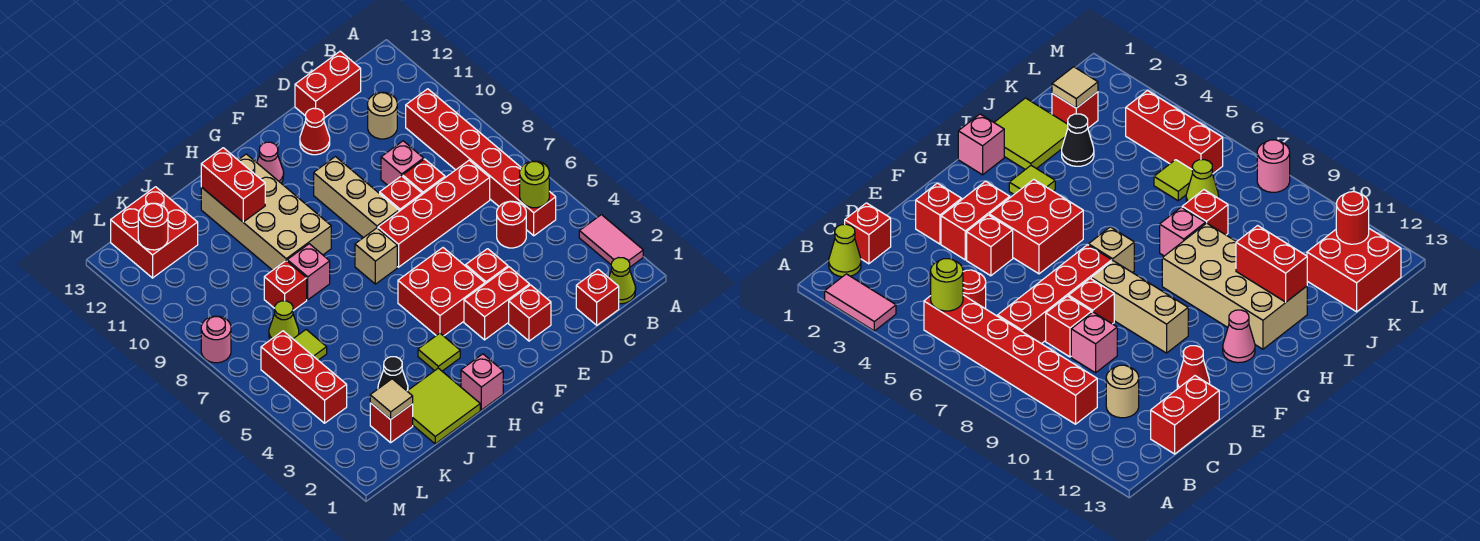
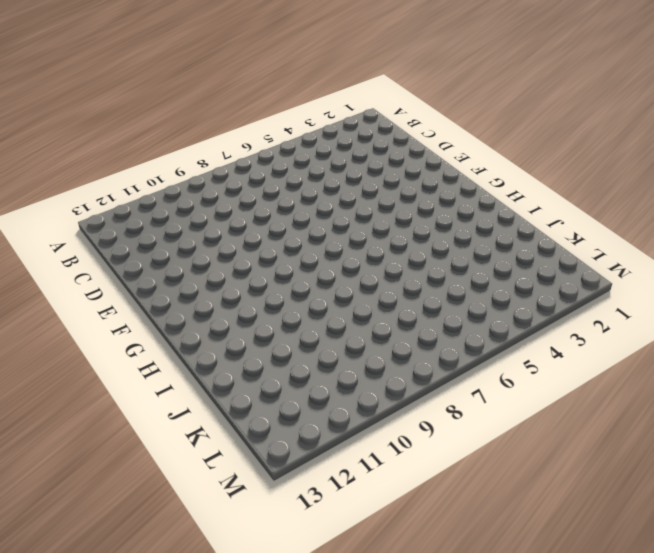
none -> pink 1x2 tile [579,215,643,267]
none -> lime 1x1 cone [609,258,636,304]
none -> red 1x6 brick [406,89,556,236]
none -> red 1x1 brick [576,269,619,325]

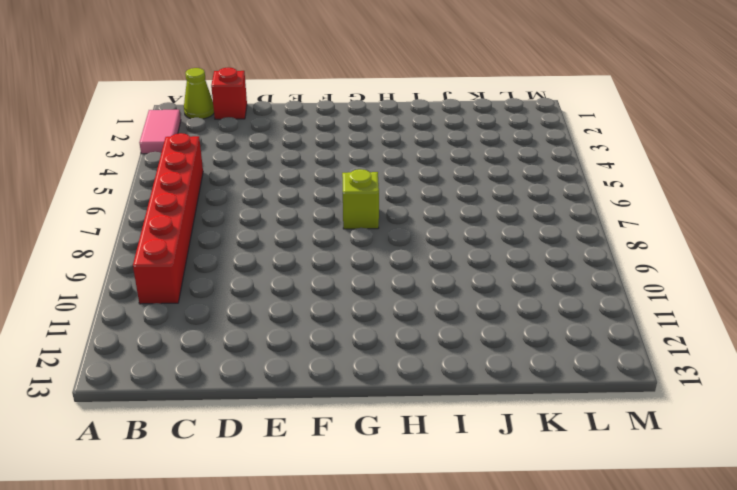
lime 1x1 brick [342,169,379,229] -> tan 1x1 brick [355,228,397,284]
none -> red 1x1 round brick [497,201,526,248]
none -> red 1x4 brick [378,160,490,267]
none -> tan 1x1 round brick [368,92,397,139]
none -> red 1x2 brick [295,51,361,118]

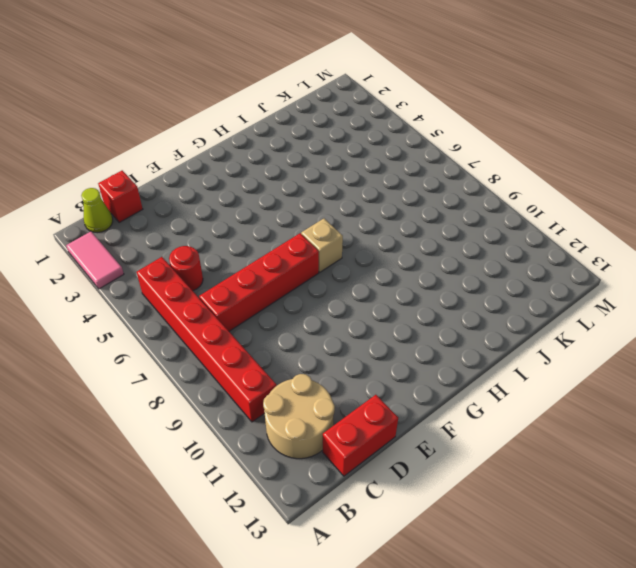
tan 2x2 round brick [263,374,335,459] -> tan 1x1 round brick [368,92,397,139]
none -> red 1x1 brick [403,159,445,194]
none -> pink 1x1 brick [381,141,424,185]
none -> red 1x1 brick [509,285,551,341]
none -> red 1x2 brick [464,267,530,340]

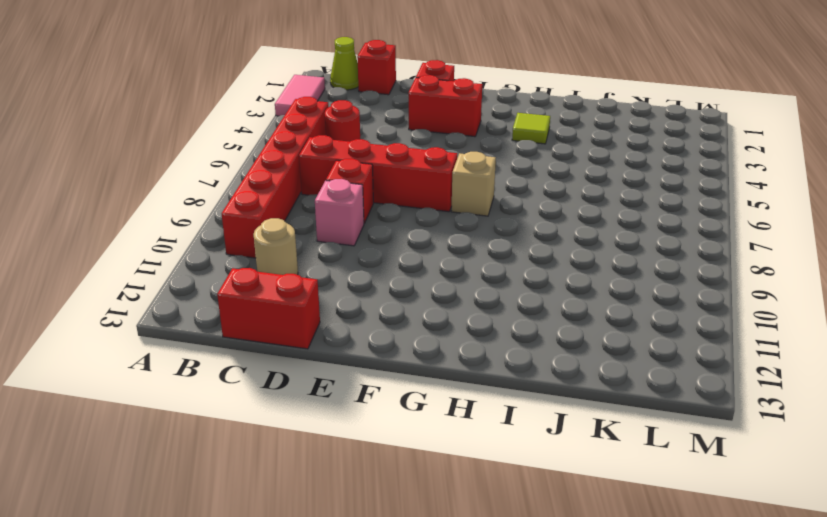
none -> red 1x1 brick [466,249,508,284]
none -> red 1x1 brick [380,176,422,211]
none -> red 1x1 cone [300,108,330,155]
none -> red 2x2 brick [398,248,485,336]

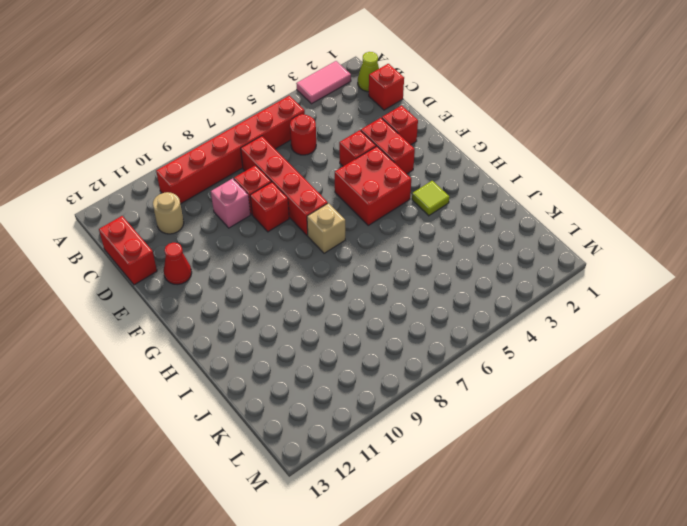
none -> tan 1x3 brick [314,157,399,238]
none -> pink 1x1 cone [257,142,284,183]
none -> pink 1x1 brick [461,354,503,410]
none -> tan 2x4 brick [201,154,331,270]

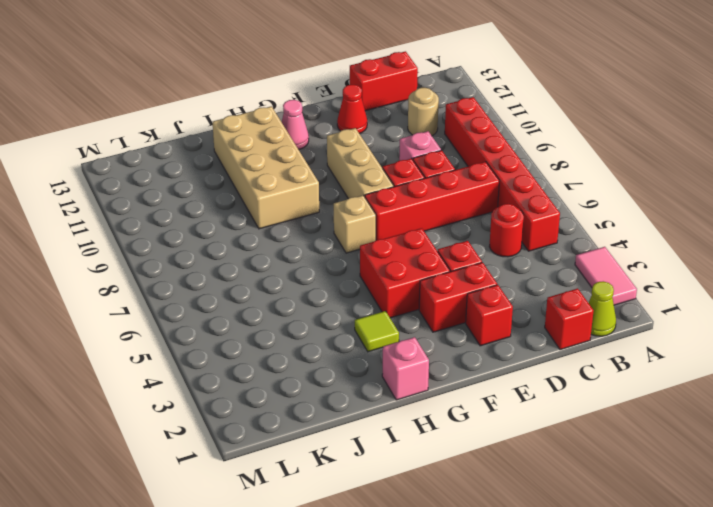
none -> lime 2x2 tile [407,368,480,444]
none -> pink 1x1 brick [287,244,330,300]
none -> black 1x1 cone [378,357,408,391]
none -> red 1x1 brick [264,261,307,311]

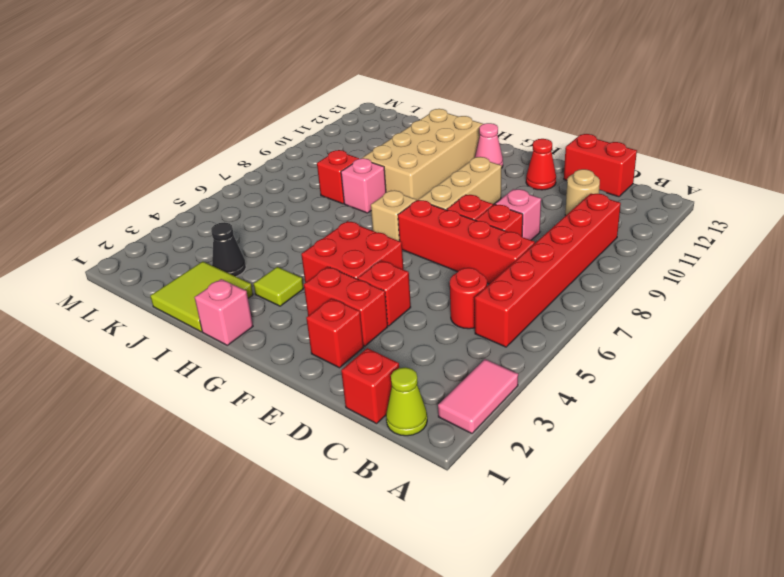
none -> red 1x1 brick [370,403,413,443]
none -> lime 1x1 tile [294,330,327,360]
none -> lime 1x1 cone [269,301,299,340]
none -> red 2x2 brick [111,187,198,278]

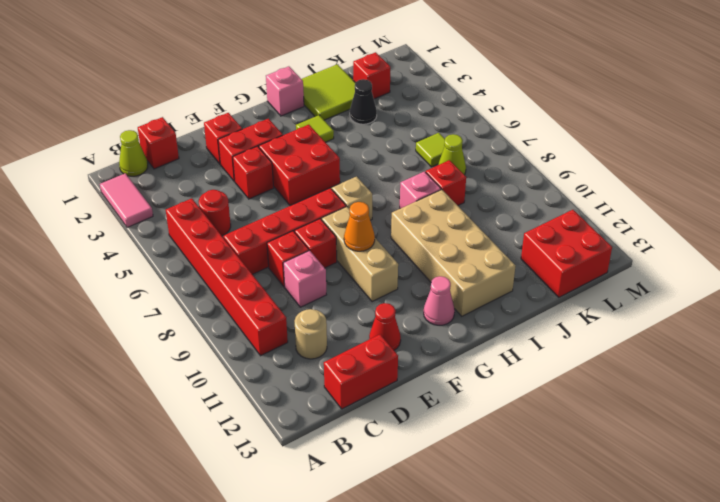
orange 1x1 cone [344,202,375,251] -> none
none -> red 1x3 brick [261,331,347,423]
none -> pink 1x1 round brick [201,316,231,363]
none -> lime 1x1 round brick [520,161,549,208]
none -> red 1x2 brick [201,148,265,222]

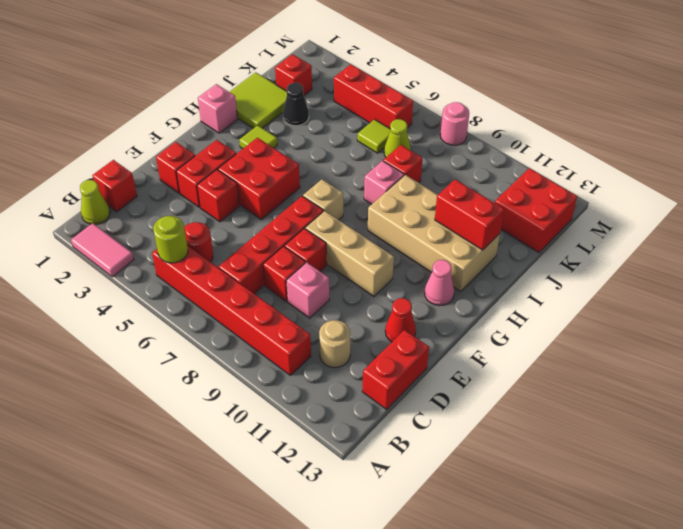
none -> tan 1x1 tile [370,379,413,419]
none -> red 1x1 round brick [138,203,168,250]

